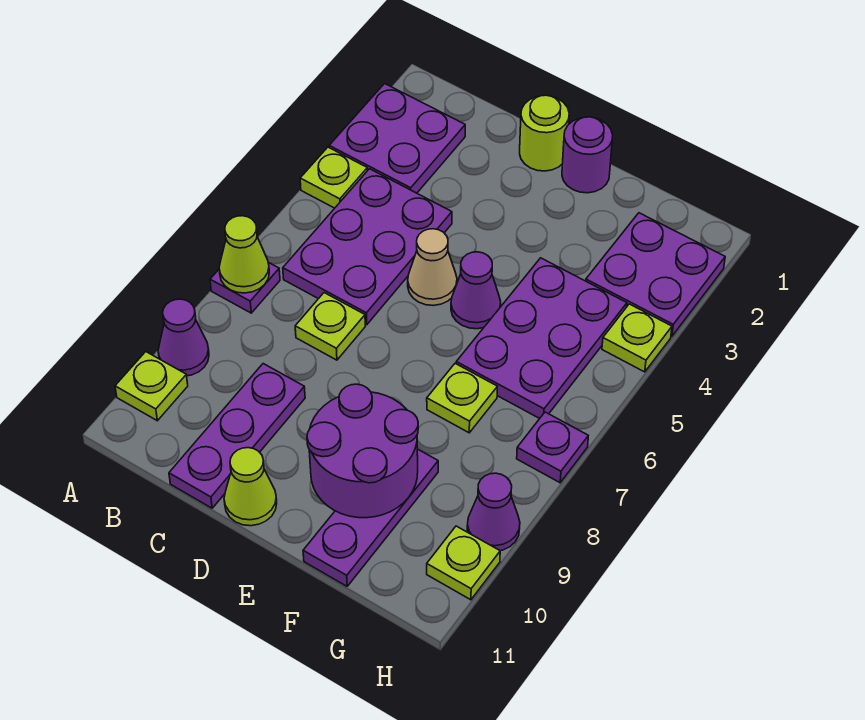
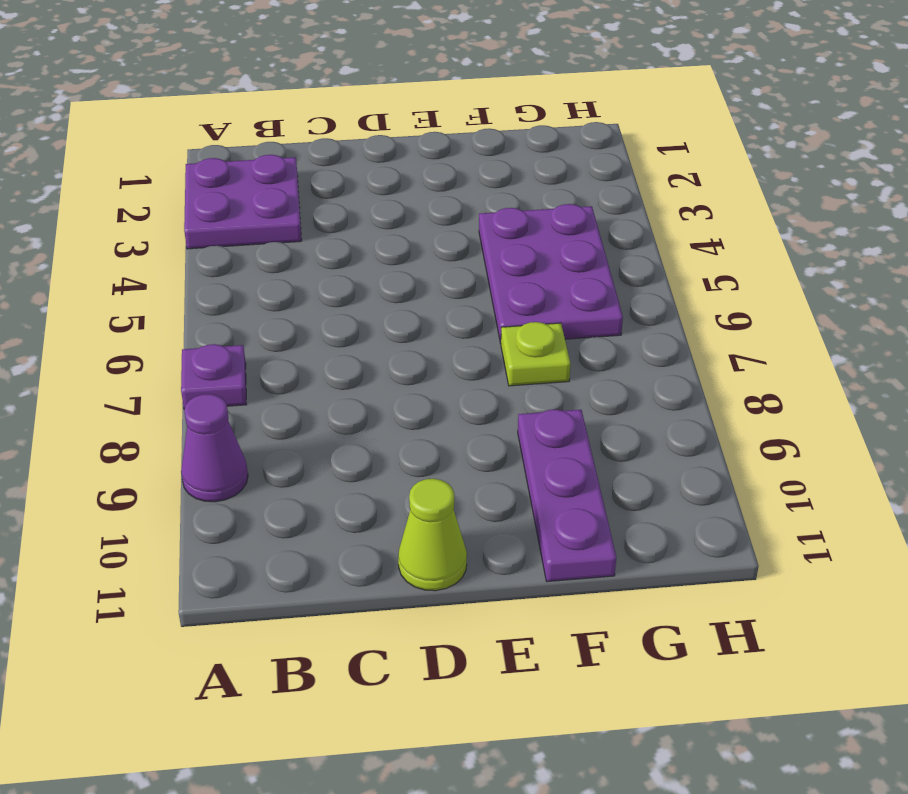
none -> lime 1x1 plate [300,147,367,208]
none -> lime 1x1 plate [115,352,188,421]
none -> purple 2x3 plate [283,169,452,325]

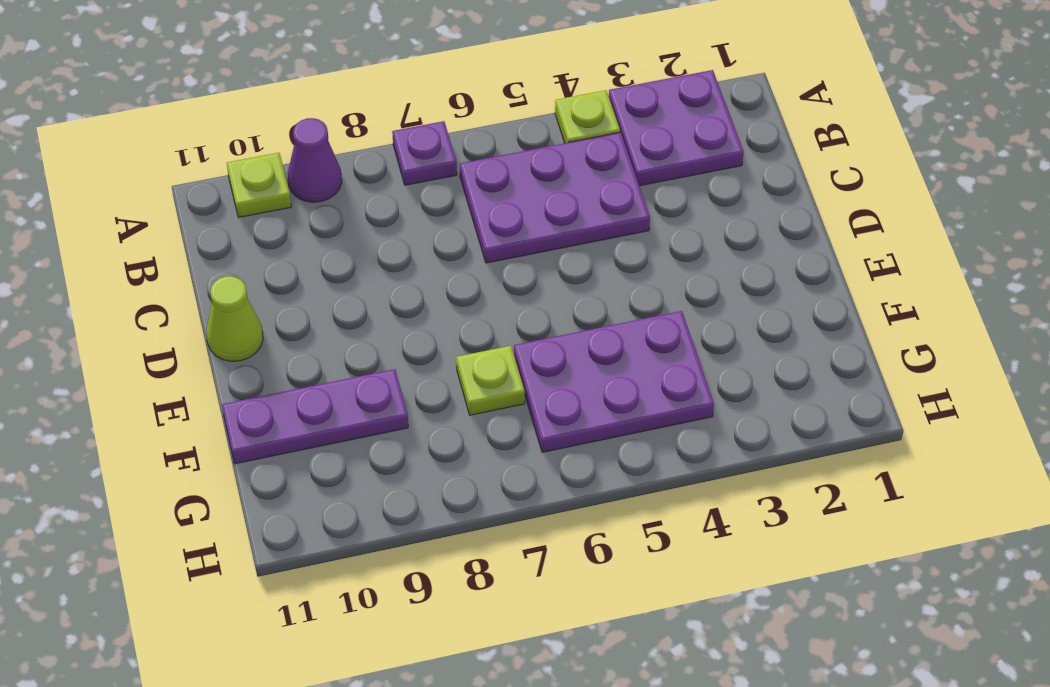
none -> lime 1x1 plate [295,293,365,360]
none -> purple 1x3 plate [169,364,305,508]
none -> lime 1x1 round brick [520,95,569,171]

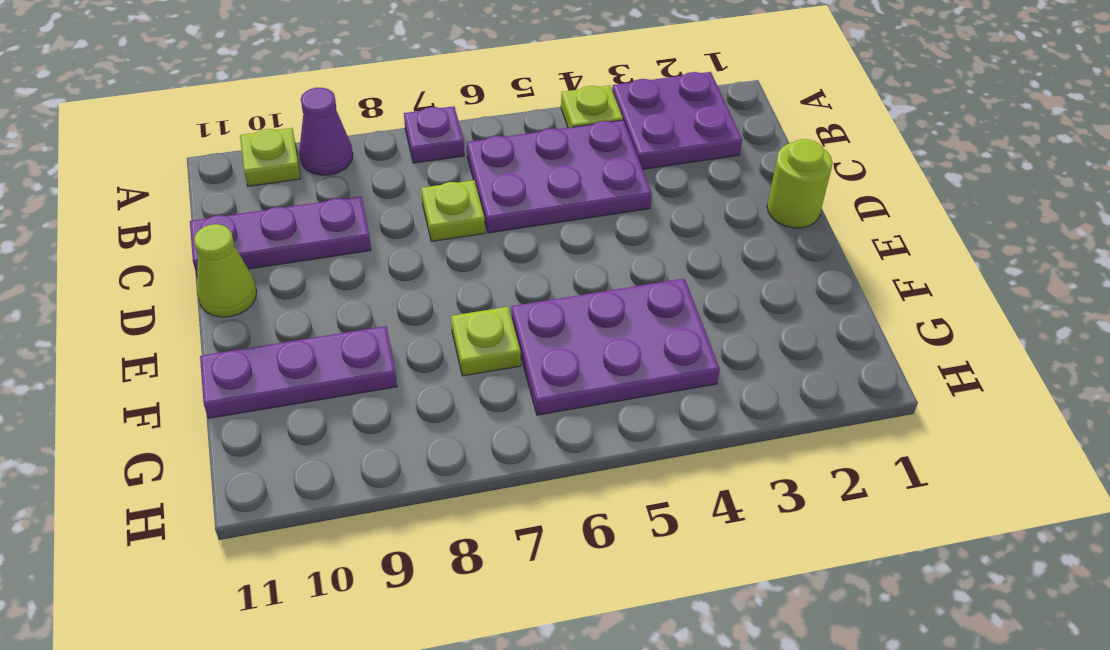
none -> tan 1x1 cone [408,229,457,306]
none -> purple 1x1 round brick [562,117,613,193]
none -> purple 1x1 cone [451,252,501,329]

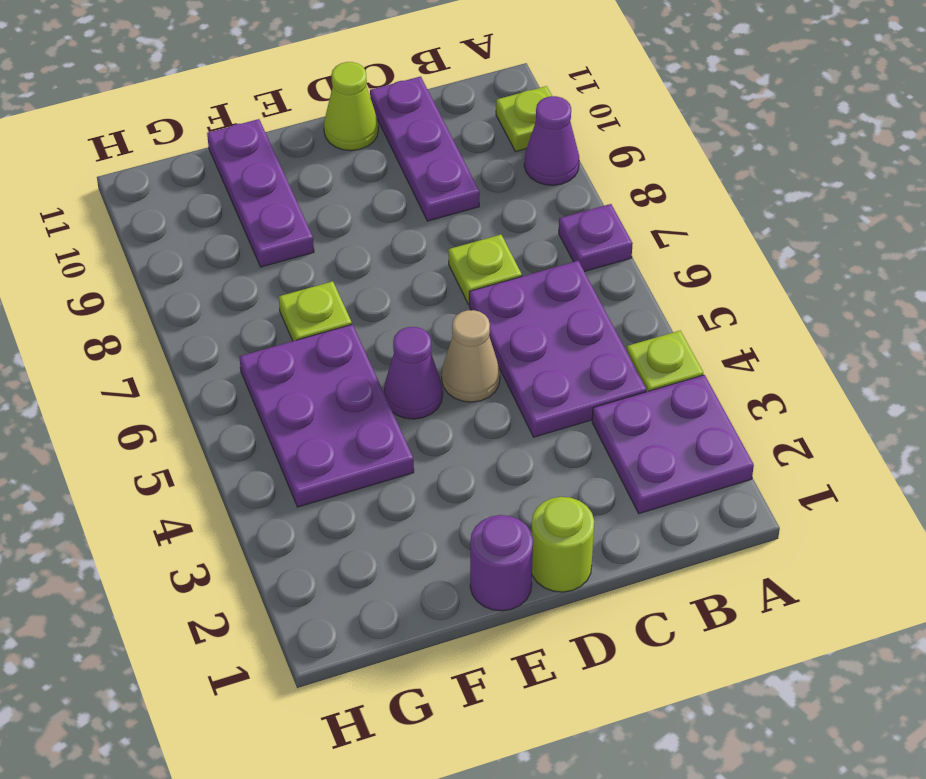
none -> purple 2x2 plate [586,213,725,336]
none -> lime 1x1 plate [602,304,672,372]
none -> purple 1x1 plate [517,412,588,483]

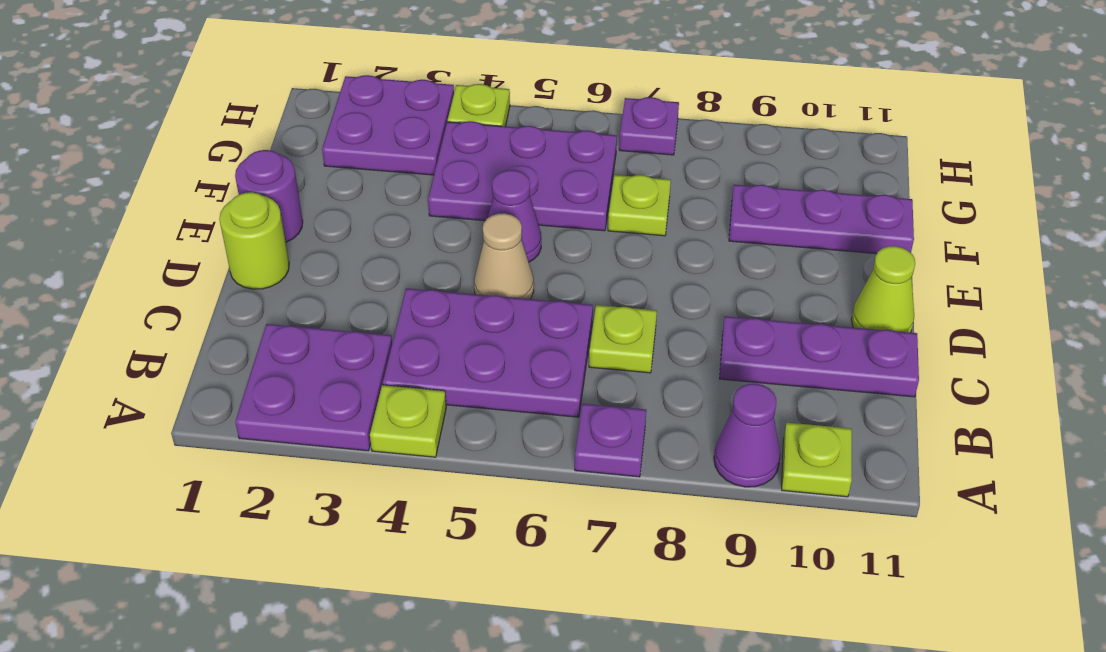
none -> purple 1x1 cone [467,473,520,551]
none -> lime 1x1 plate [427,526,500,600]
none -> lime 1x1 cone [219,216,269,293]

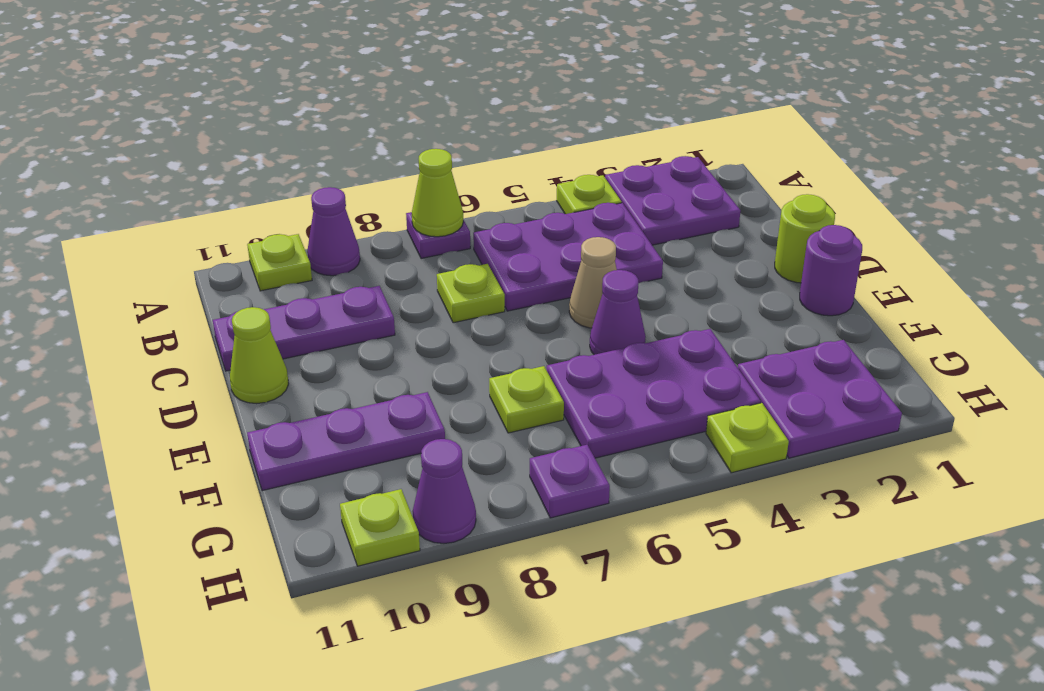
none -> purple 2x2 round brick [307,384,418,518]

